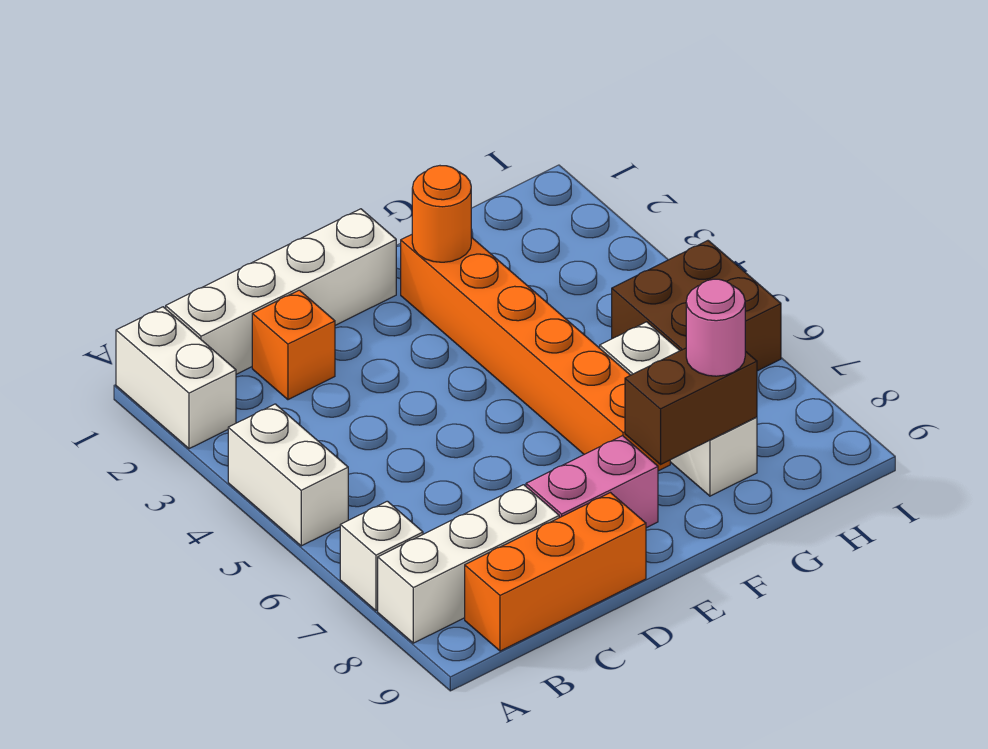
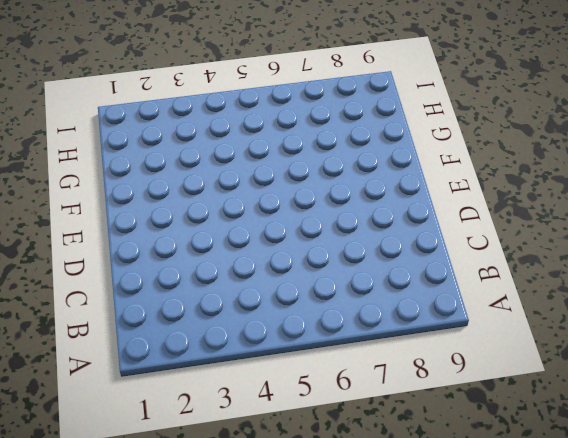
none -> white 1x2 brick [116,307,236,449]
none -> white 1x2 brick [228,404,348,546]
none -> white 1x1 brick [340,501,423,611]

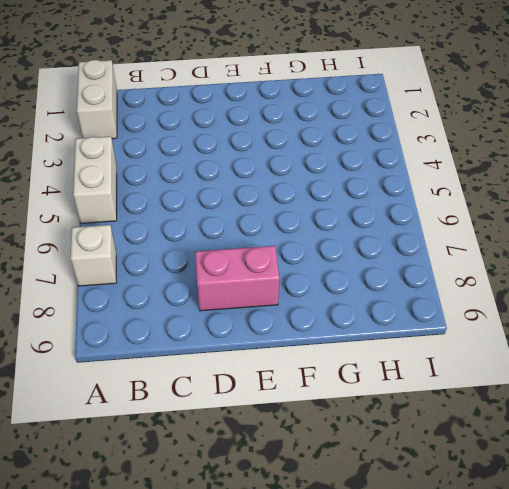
none -> white 1x3 brick [378,485,559,643]
none -> white 1x4 brick [166,209,396,374]
none -> orange 1x3 brick [465,493,646,651]

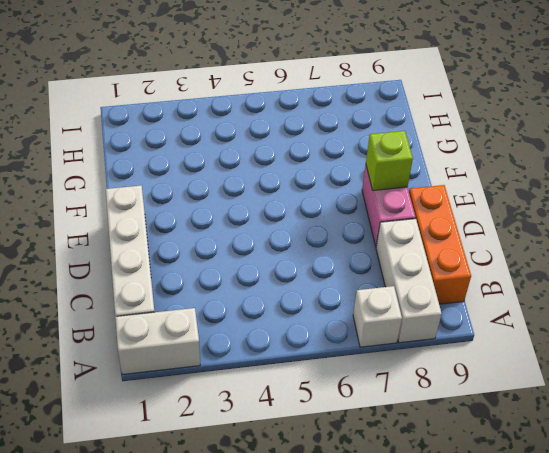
lime 1x1 brick [366,131,413,190] -> none
none -> white 1x2 brick [228,404,348,546]
none -> orange 1x1 brick [252,290,335,400]
none -> orange 1x6 brick [401,235,670,471]

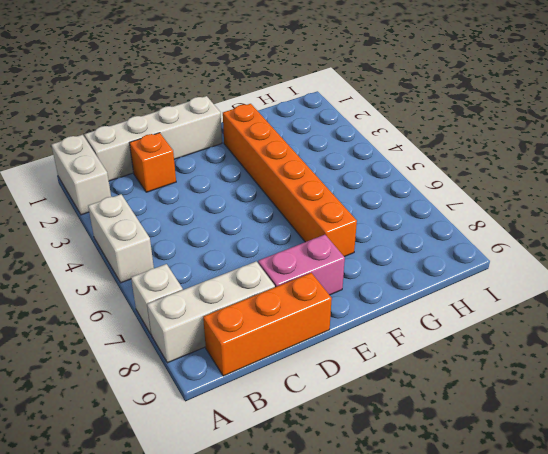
none -> white 1x3 brick [600,322,757,496]
none -> brown 2x2 brick [612,241,781,371]
none -> orange 1x1 round brick [412,166,471,262]

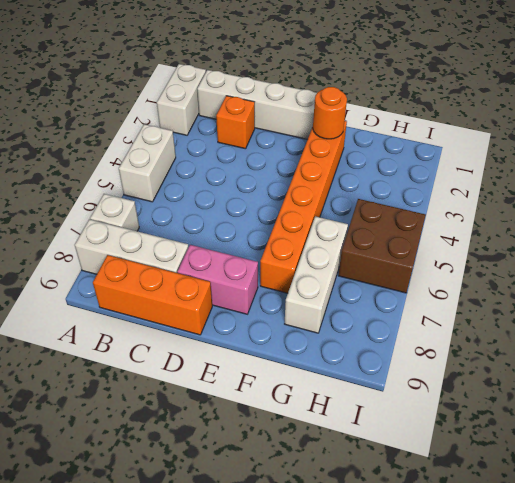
none -> brown 1x2 brick [625,348,757,464]
none -> pink 1x1 round brick [686,279,745,376]

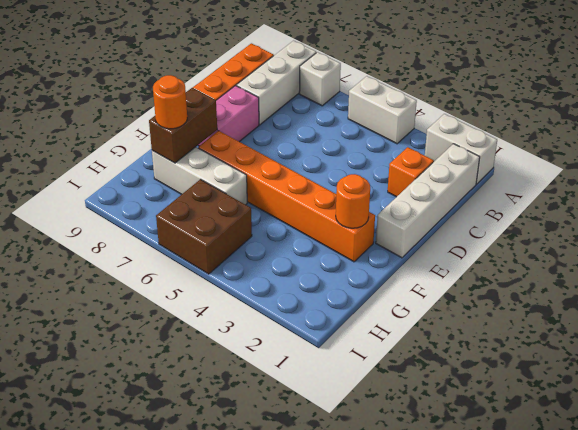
orange 1x1 round brick [153,75,187,129] -> pink 1x1 round brick [686,279,745,376]

